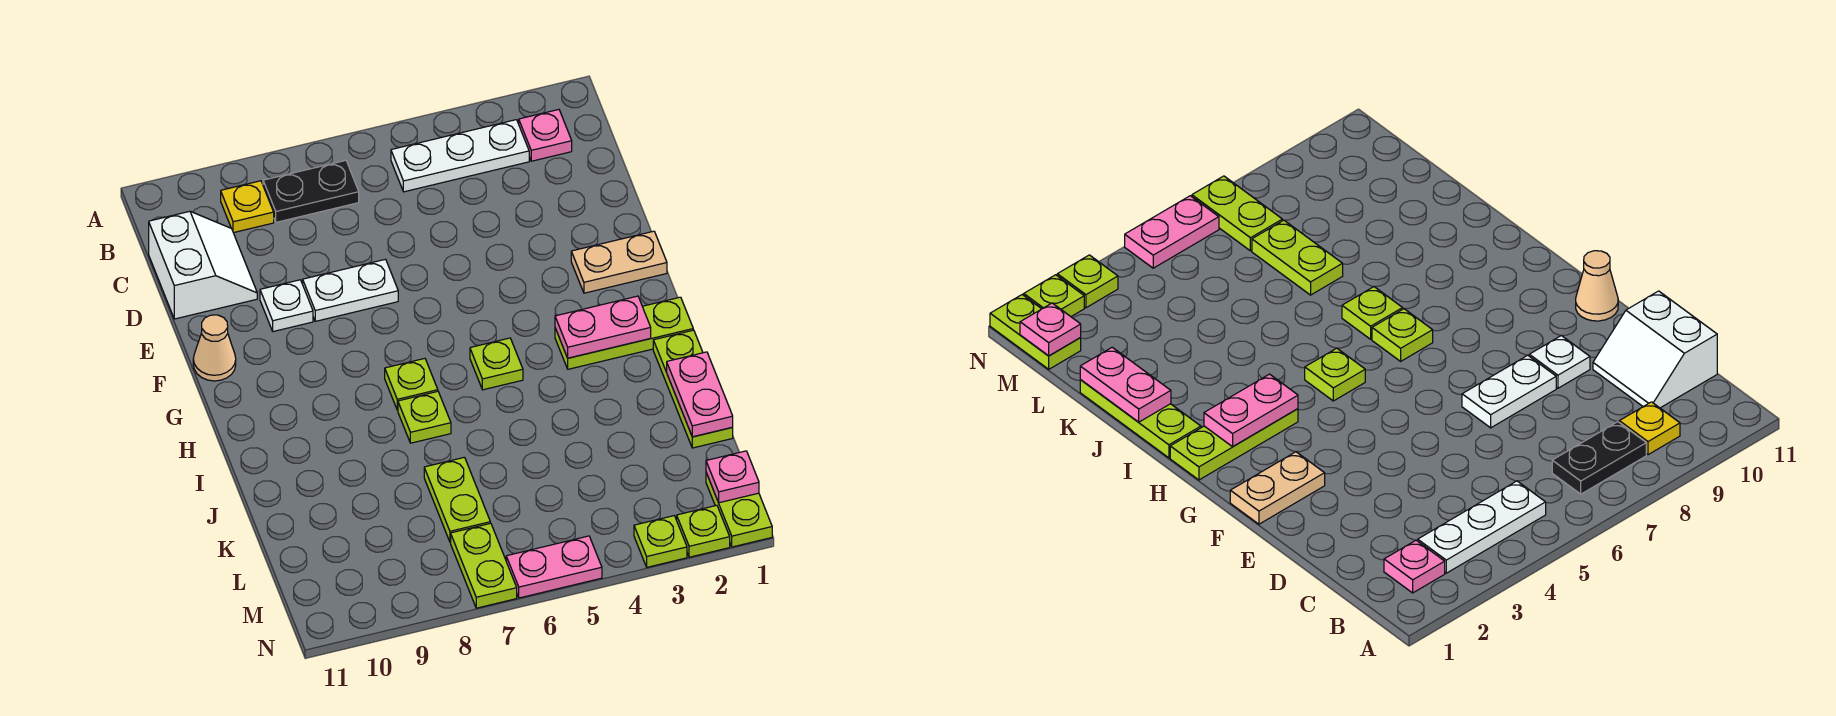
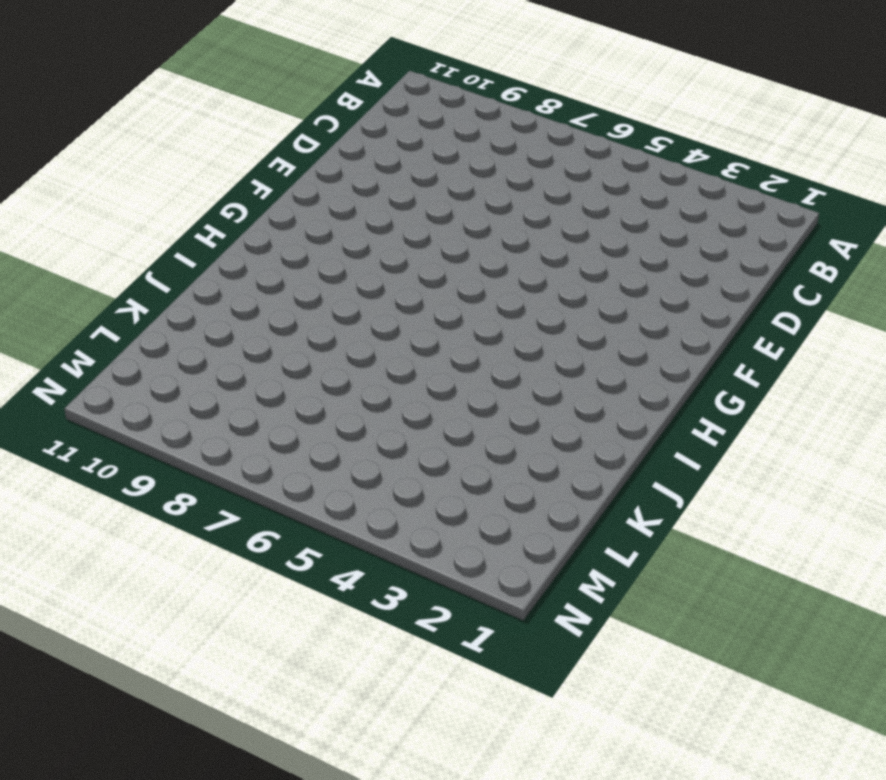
none -> pink 1x1 plate [519,109,572,161]
none -> white 1x3 plate [391,120,529,192]
none -> black 1x2 plate [263,160,359,222]

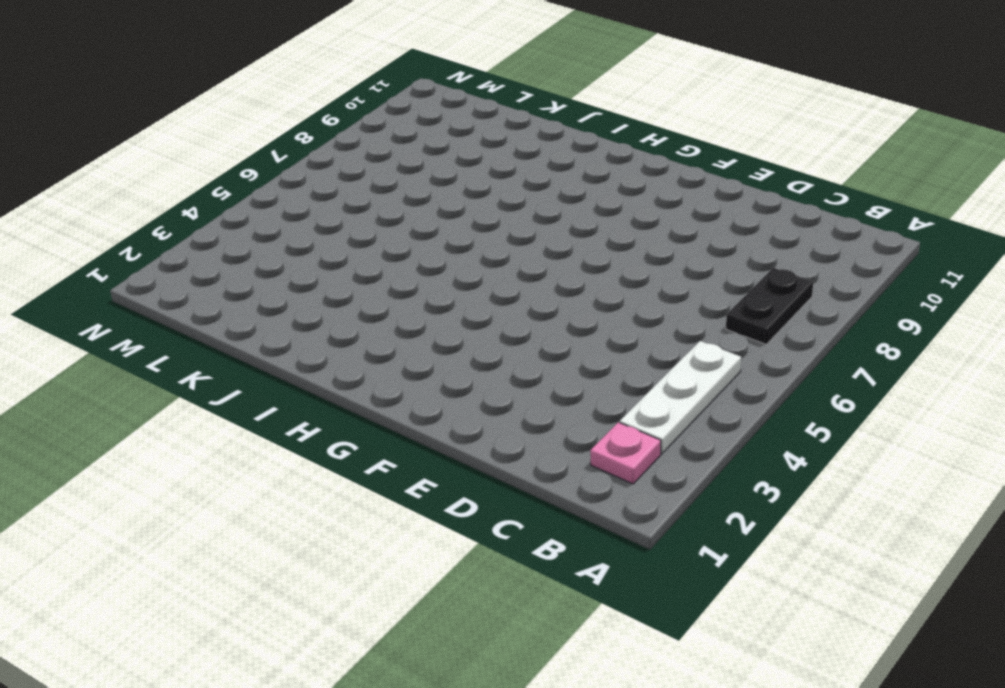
none -> yellow 1x1 plate [221,181,274,233]
none -> white 2x2 slope [149,211,257,319]
none -> white 1x2 plate [303,259,398,321]

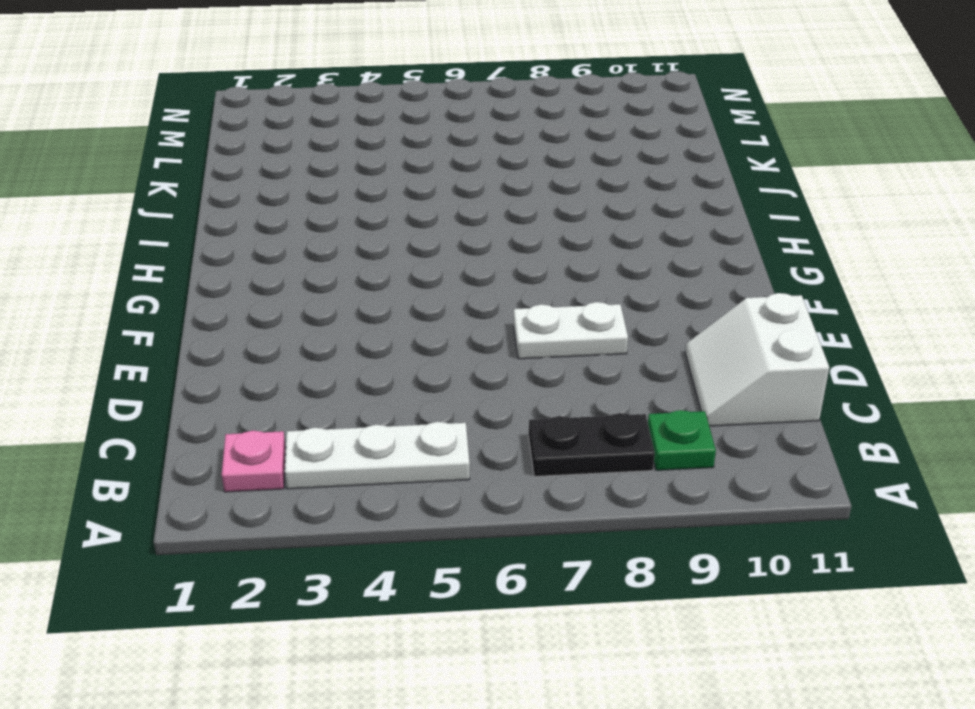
green 1x1 plate [648,410,716,470] -> yellow 1x1 plate [221,181,274,233]
none -> white 1x1 plate [260,280,313,332]
none -> tan 1x2 plate [571,231,667,293]
none -> tan 1x1 cone [193,315,236,381]

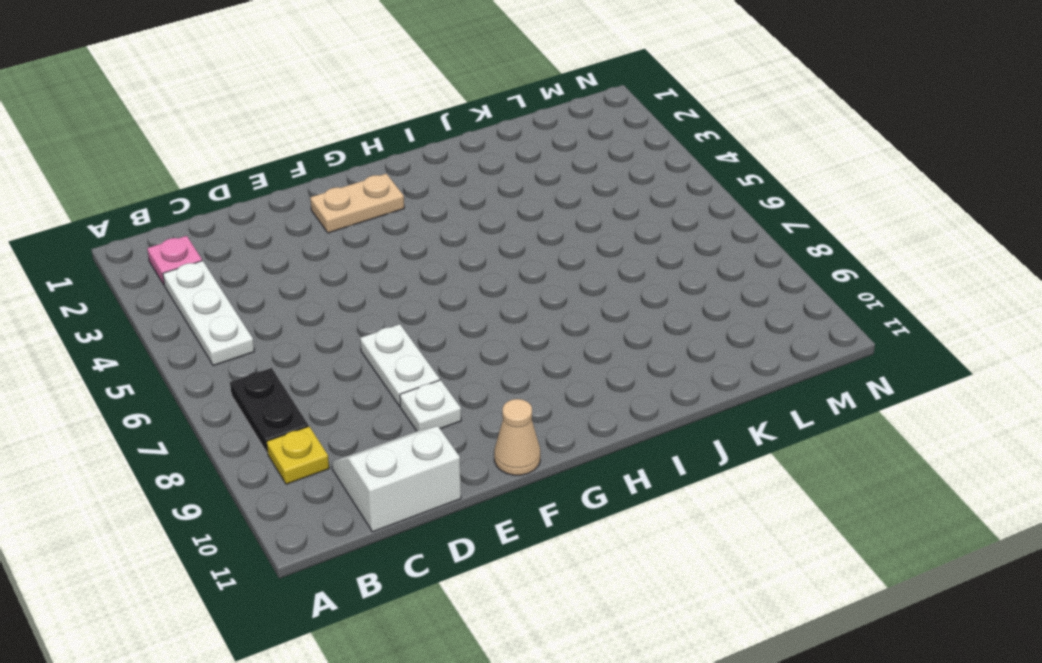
tan 1x2 plate [310,174,404,233] -> tan 1x2 plate turned to [571,231,667,293]
none -> lime 1x3 plate [555,297,693,369]
none -> lime 1x1 plate [470,338,523,390]
none -> lime 1x1 plate [385,358,438,410]

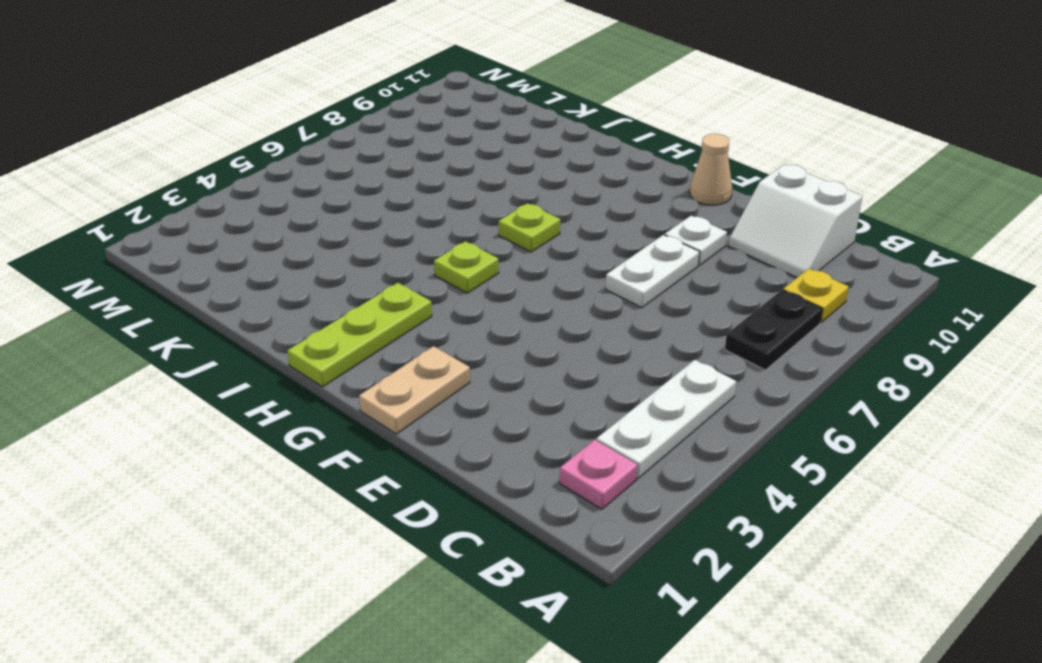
none -> lime 1x3 plate [653,330,733,448]
none -> lime 1x1 plate [398,391,451,443]
none -> lime 1x2 plate [424,457,490,542]

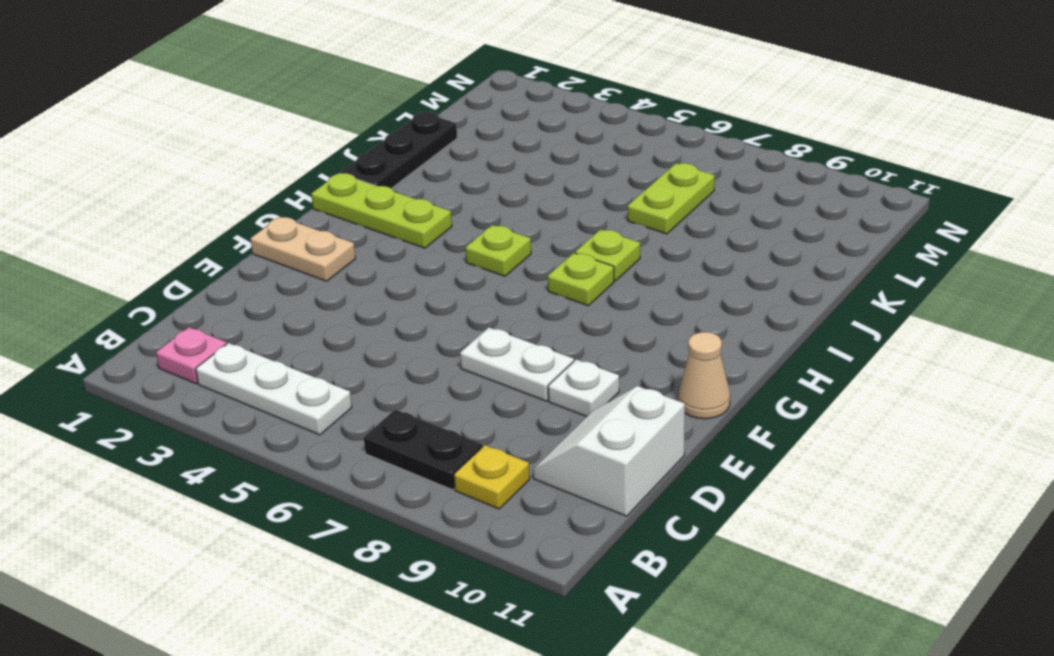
black 1x3 plate [340,112,457,188] -> lime 1x3 plate [653,330,733,448]
none -> lime 1x2 plate [706,473,772,547]
none -> lime 1x2 plate [451,523,517,608]
none -> lime 1x1 plate [677,505,730,557]

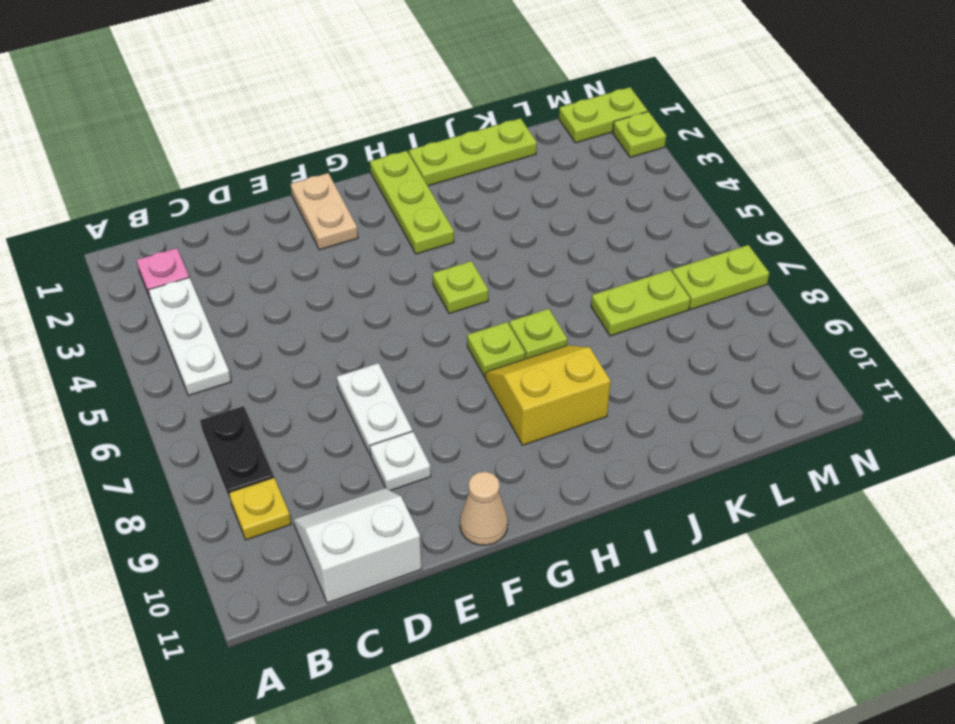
yellow 2x2 slope [485,345,611,445] -> none
none -> lime 1x1 plate [634,516,687,567]
none -> pink 1x2 plate [506,536,602,598]
none -> pink 1x2 plate [555,296,651,358]

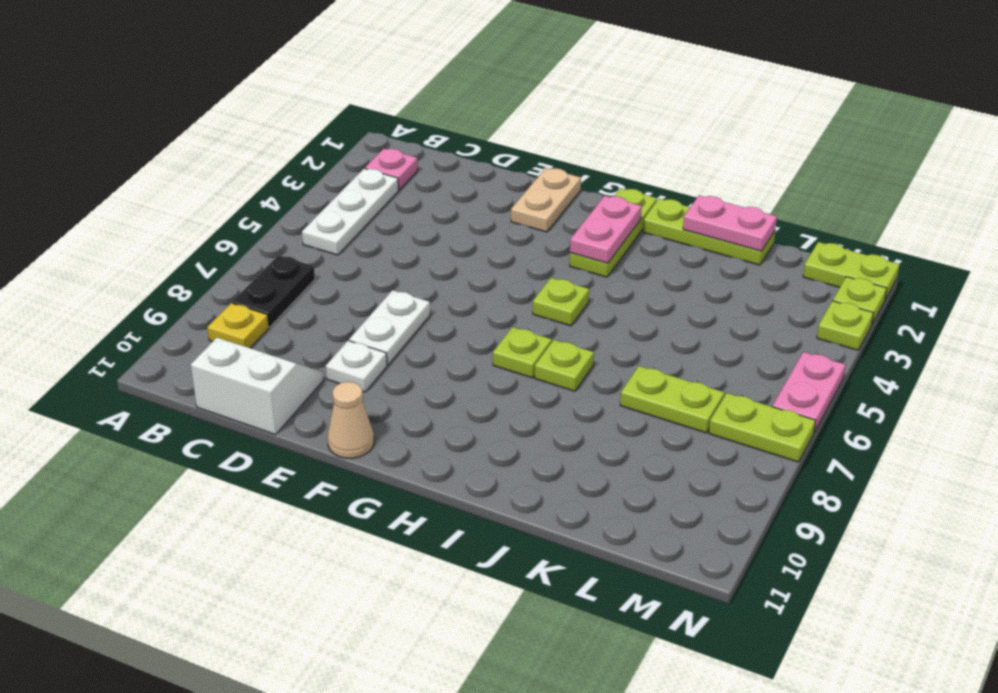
none -> pink 1x1 plate [706,451,759,503]

